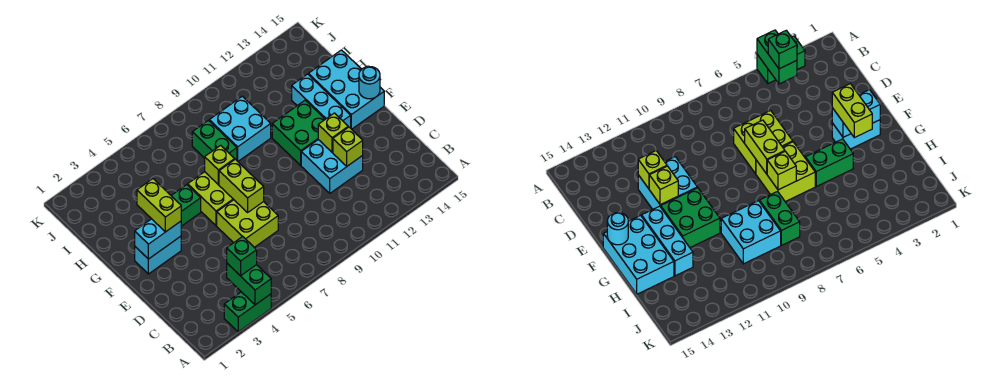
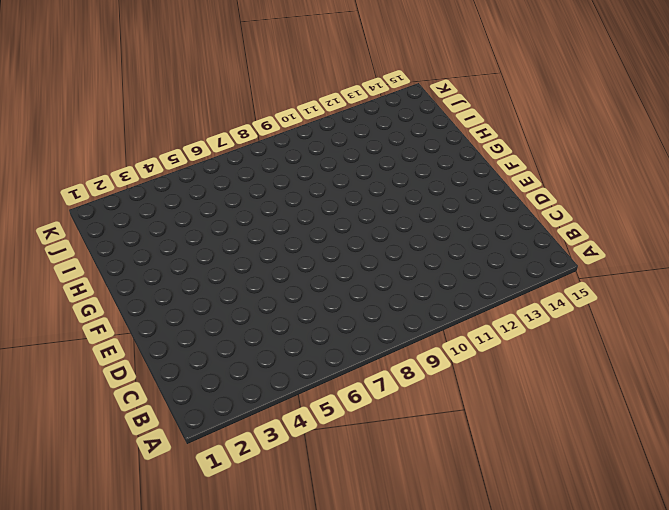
none -> green 1x2 brick [224,292,271,332]
none -> lime 2x2 brick [217,200,278,247]
none -> cyan 2x2 brick [301,140,363,193]

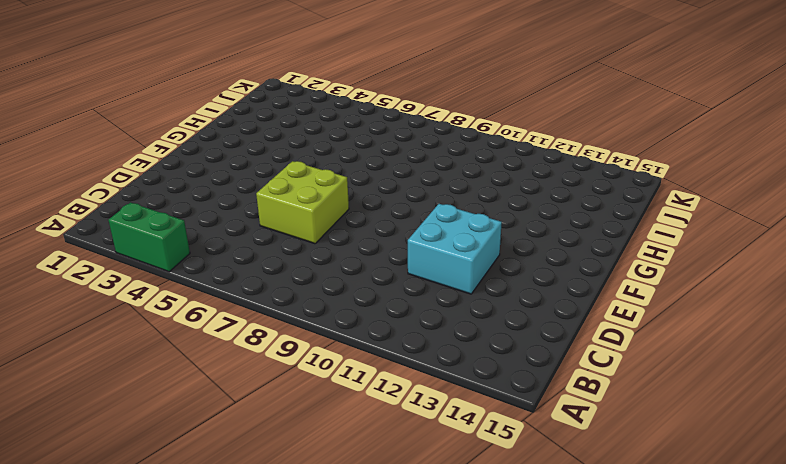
none -> cyan 1x2 brick [135,236,181,274]
none -> lime 2x2 brick [188,172,234,226]
none -> green 2x2 brick [272,100,325,165]

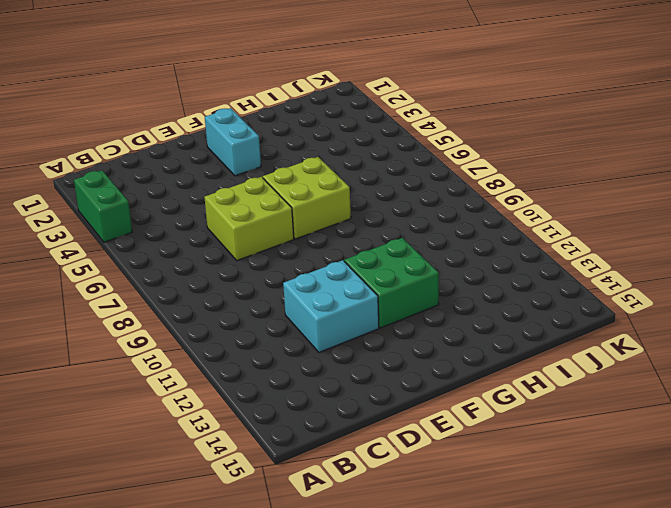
none -> cyan 1x3 brick [292,74,351,128]
none -> cyan 2x3 brick [308,50,384,129]
none -> green 1x2 brick [171,185,201,226]

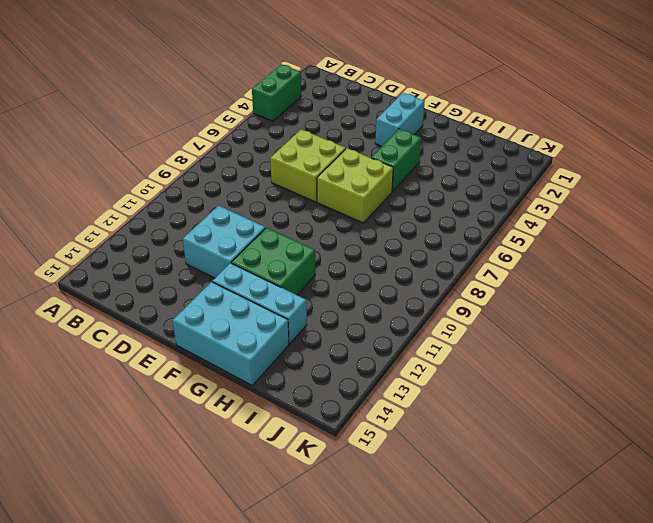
none -> green 1x2 brick [192,120,237,160]
none -> cyan 2x2 brick [209,96,271,161]
none -> green 1x2 brick [227,263,271,305]

